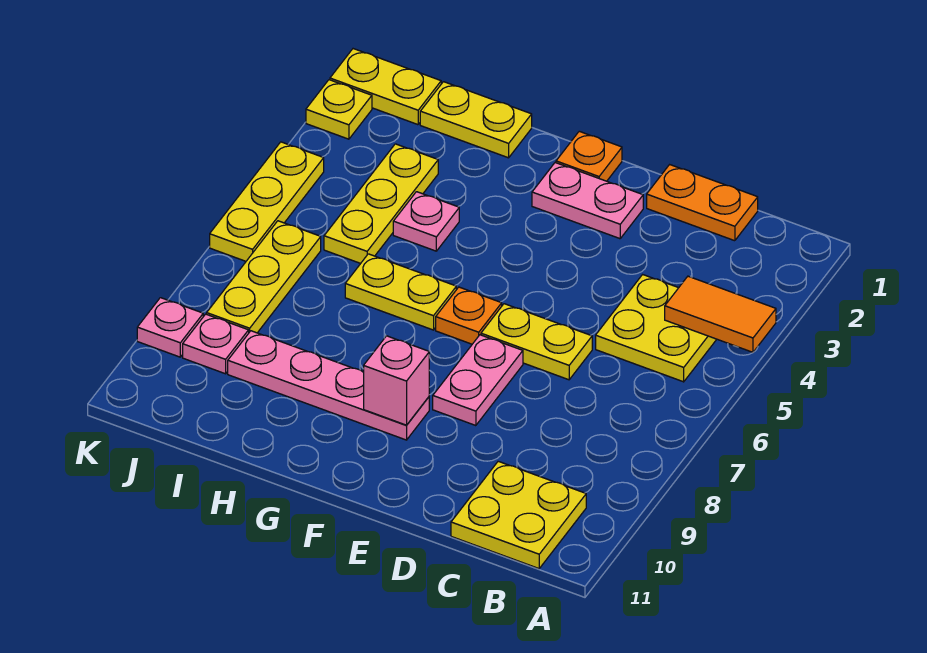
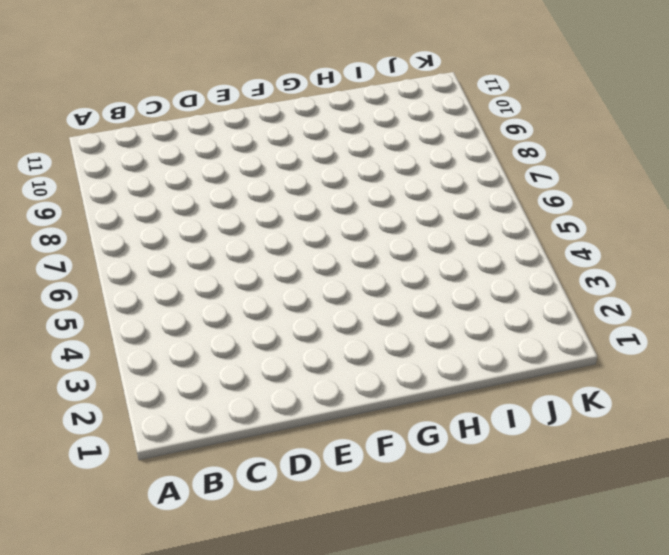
none -> yellow 2x2 plate [596,275,717,382]
none -> yellow 2x2 plate [451,461,586,568]
none -> orange 1x2 plate [647,165,758,241]

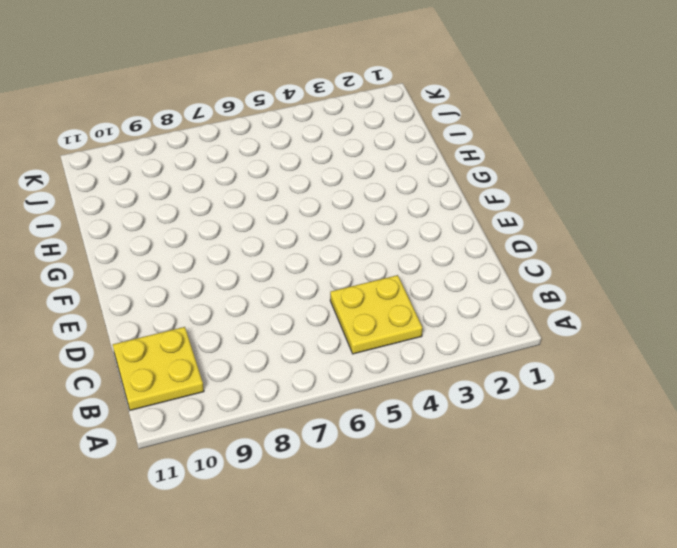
none -> orange 1x2 plate [647,165,758,241]
none -> yellow 1x2 plate [481,304,592,380]
none -> pink 1x2 plate [532,163,643,239]

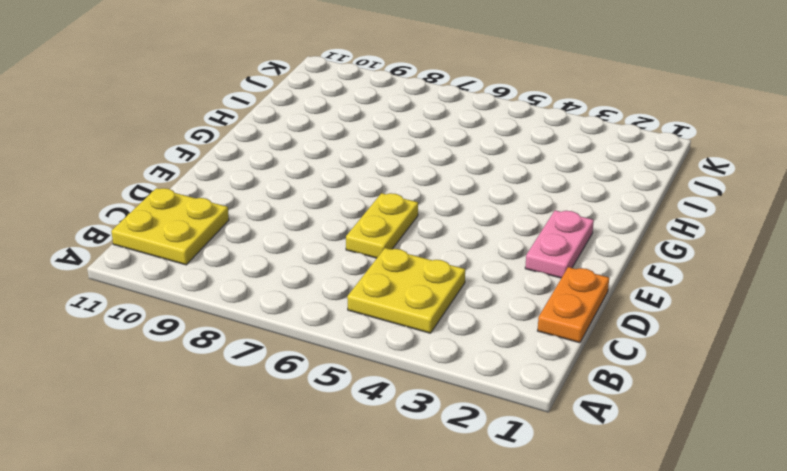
none -> pink 1x2 plate [433,335,523,426]
none -> orange 1x1 plate [556,131,622,181]
none -> orange 1x1 plate [436,287,502,344]

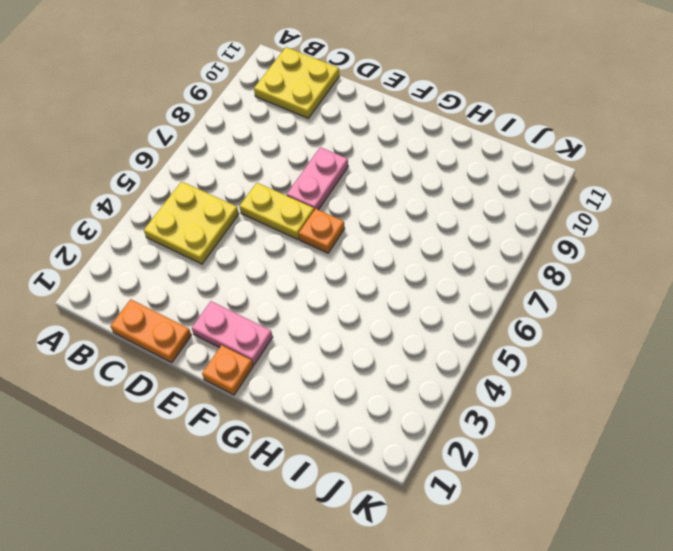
none -> pink 1x4 plate [228,331,429,440]
none -> yellow 1x2 plate [345,254,456,330]
none -> yellow 1x2 plate [420,82,532,158]

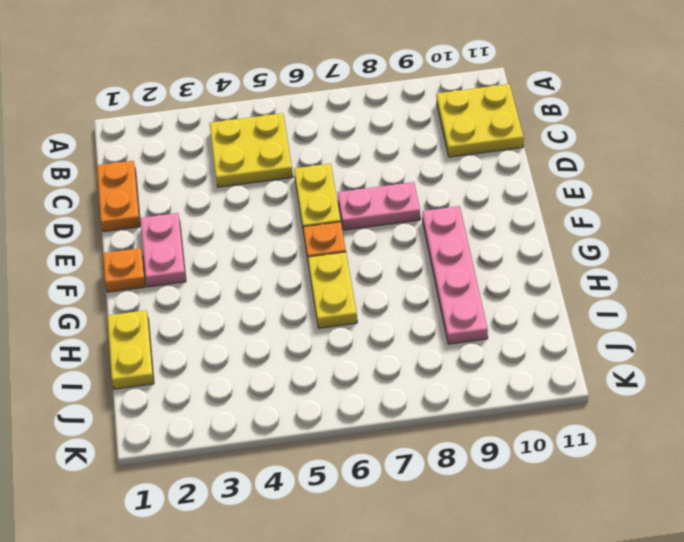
none -> pink 1x1 plate [393,192,459,251]
none -> yellow 1x3 plate [324,144,438,263]
none -> yellow 1x2 plate [330,49,441,125]

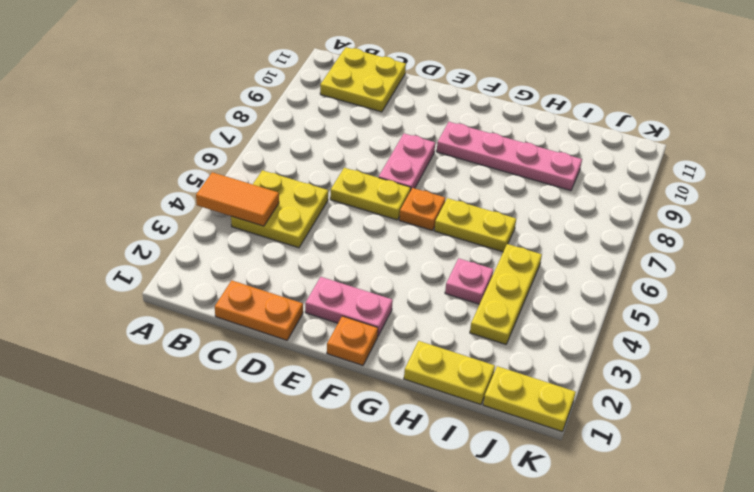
none -> yellow 1x3 plate [207,221,321,333]
none -> pink 1x1 plate [183,314,249,374]
none -> yellow 1x1 plate [306,80,372,139]

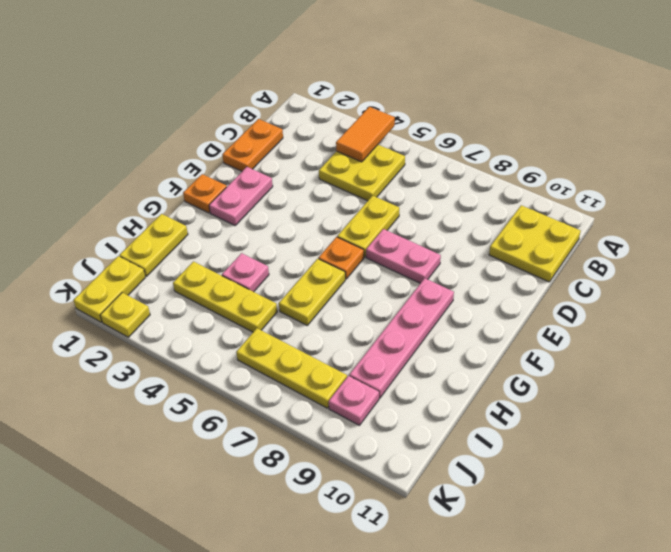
none -> yellow 1x3 plate [210,142,324,261]
none -> pink 1x1 plate [137,298,203,357]
none -> pink 1x1 brick [364,336,429,425]

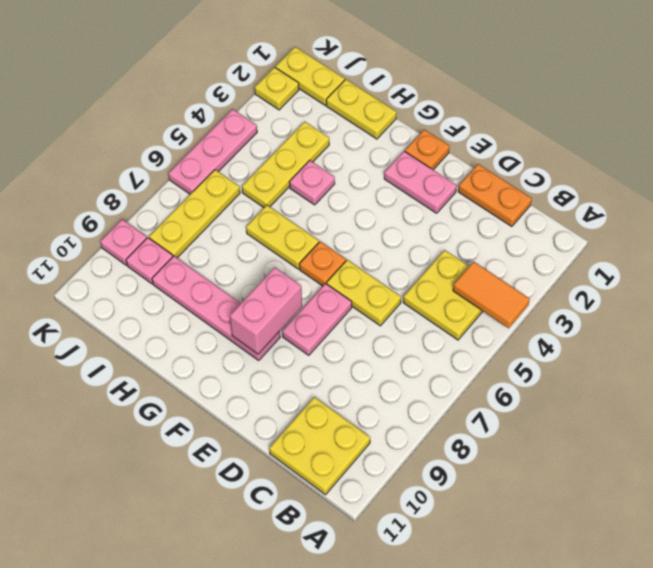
pink 1x2 brick [230,268,302,354] -> pink 1x1 brick [364,336,429,425]
pink 1x3 plate [168,109,257,194] -> yellow 1x3 plate [210,142,324,261]

